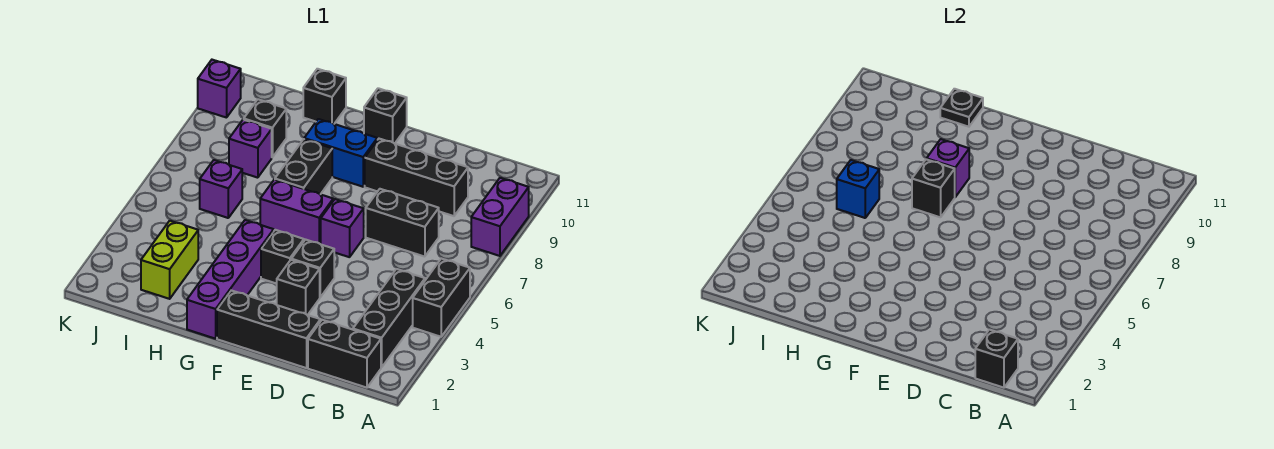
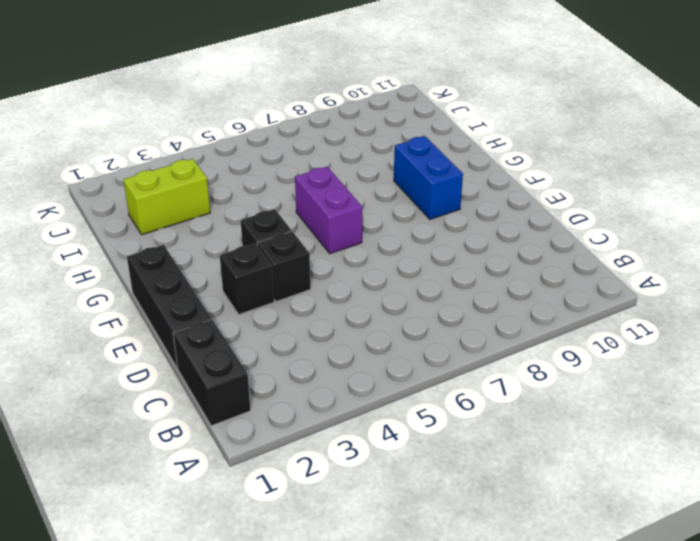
none -> black 1x2 brick [413,259,470,337]
none -> purple 1x2 brick [471,178,529,256]
none -> black 1x3 brick [353,269,425,367]

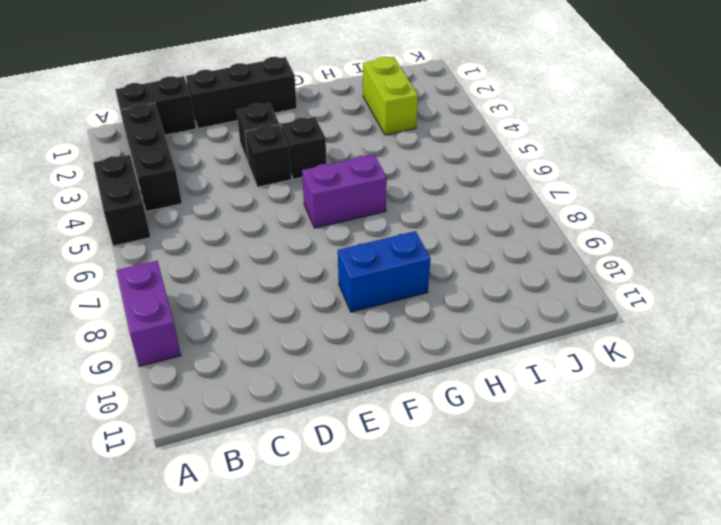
none -> black 1x2 brick [366,189,439,257]
none -> black 1x3 brick [365,139,468,216]
none -> purple 1x1 brick [321,199,364,257]

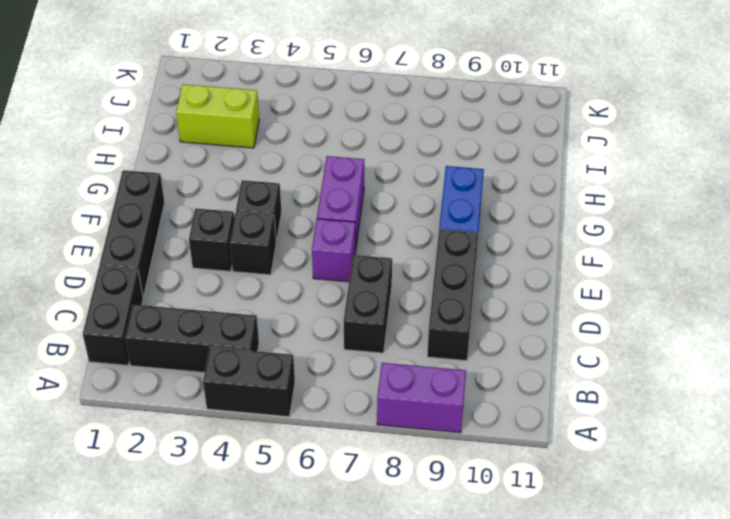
none -> black 1x1 brick [364,88,407,144]
none -> purple 1x4 brick [187,220,274,339]
none -> black 1x2 brick [275,139,332,194]

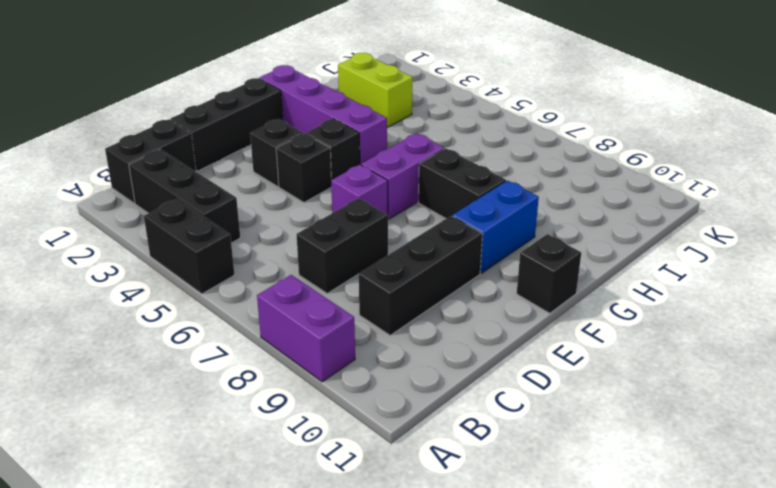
none -> black 1x1 brick [303,69,346,124]
none -> purple 1x1 brick [200,160,242,218]
none -> purple 1x1 brick [229,119,272,178]

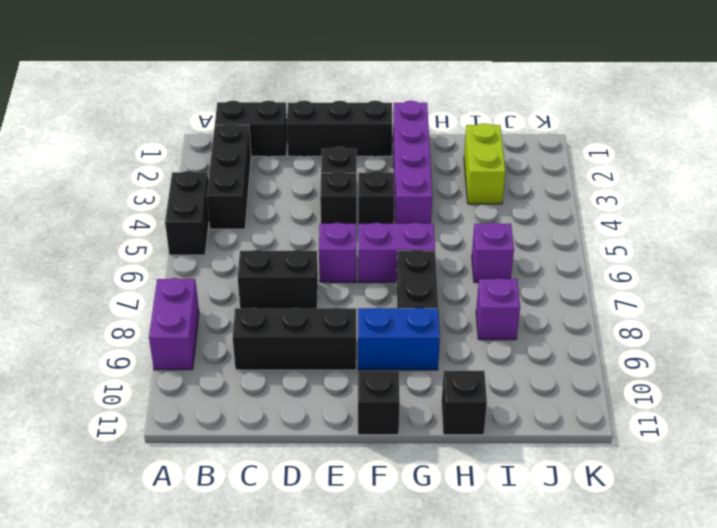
none -> black 1x1 brick [244,99,286,157]
none -> purple 1x1 brick [198,60,241,118]
none -> black 1x1 brick [975,330,1018,388]

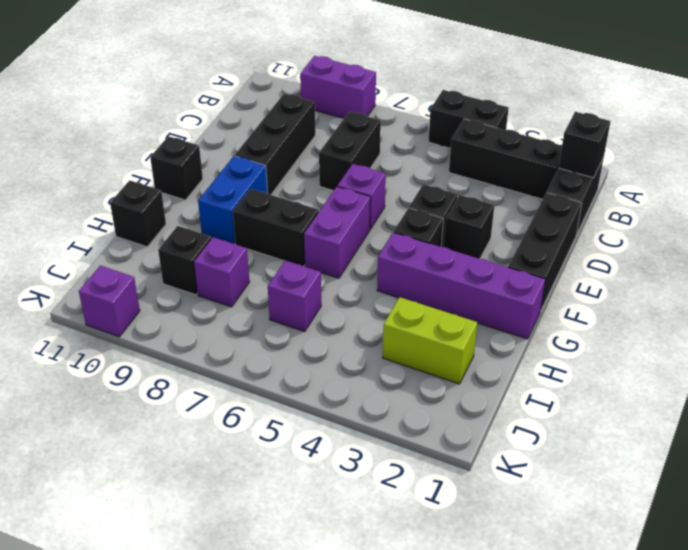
none -> black 1x1 brick [912,159,955,217]
none -> purple 1x1 brick [927,139,969,197]
none -> black 1x1 plate [940,89,983,127]

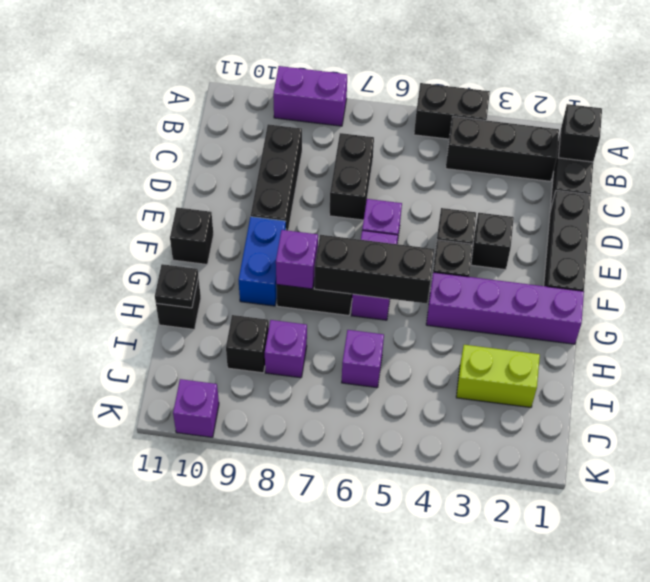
black 1x3 brick [314,235,434,303] -> black 1x1 brick [912,159,955,217]
none -> blue 1x1 brick [837,160,879,218]

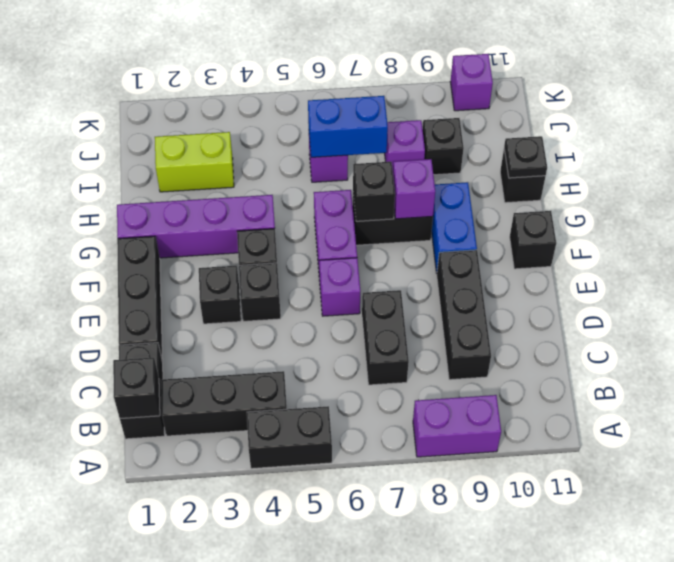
blue 1x2 brick [308,96,388,157] -> blue 1x1 brick [837,160,879,218]

